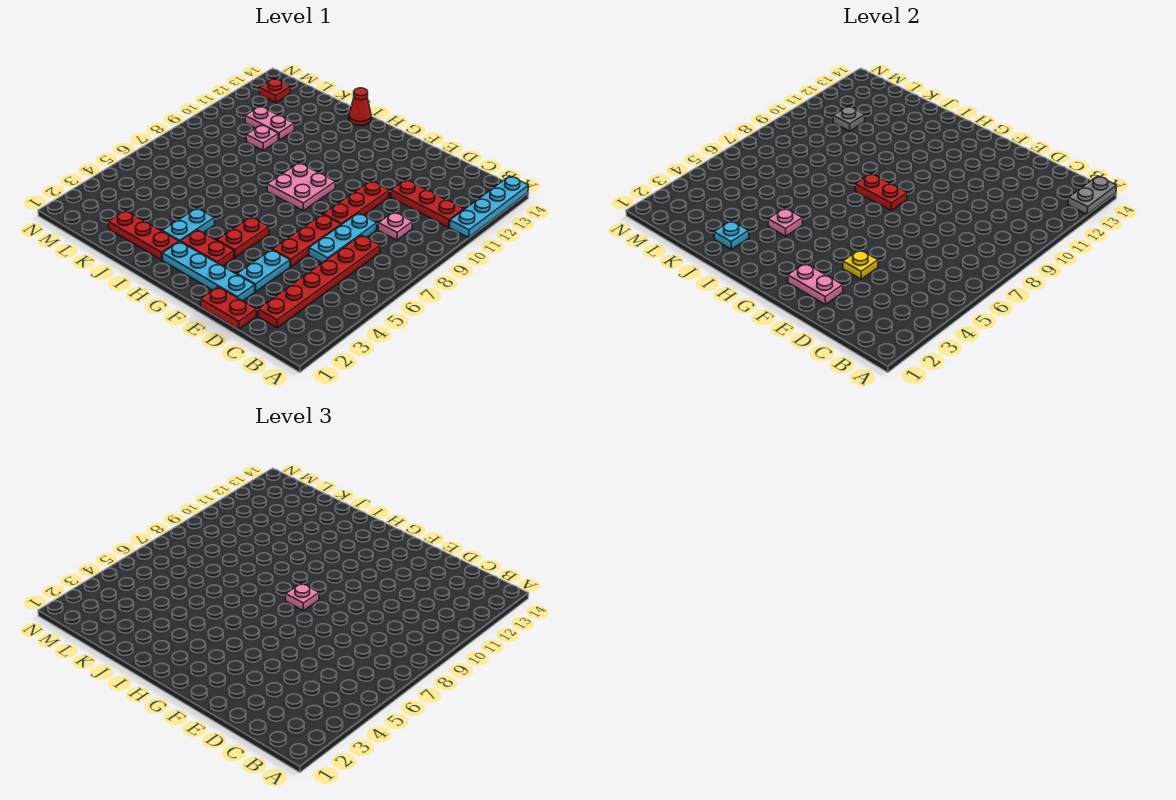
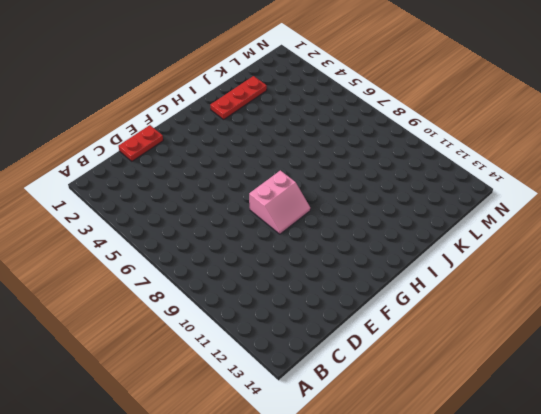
pink 2x2 slope [249,170,310,234] -> pink 2x2 plate [267,163,335,211]
none -> cyan 1x4 plate [449,176,529,238]
none -> red 1x3 plate [391,180,464,227]
none -> red 1x6 plate [258,235,380,328]

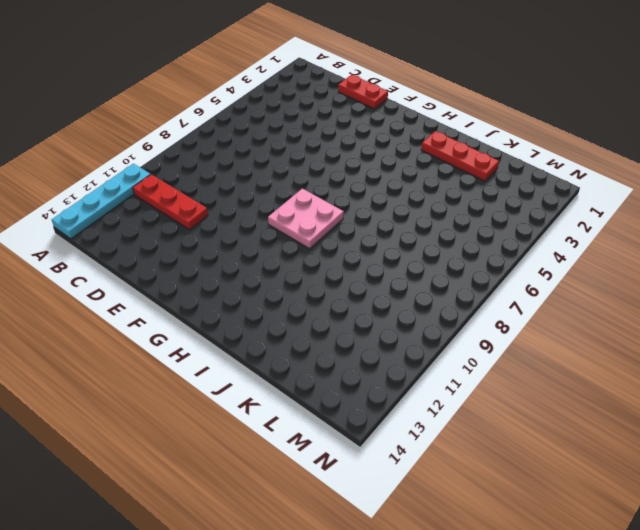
none -> red 1x6 plate [258,235,380,328]
none -> pink 1x1 plate [378,212,412,240]
none -> cyan 1x3 plate [309,213,377,263]

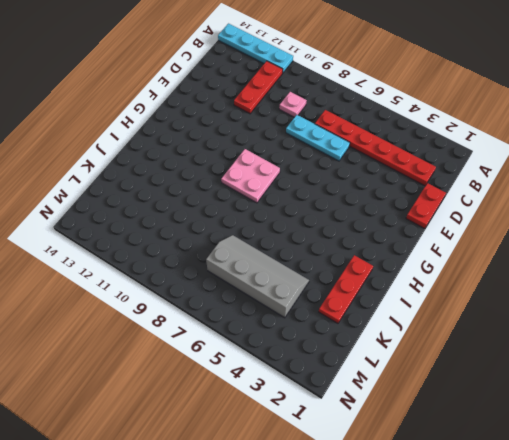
grey 2x4 slope [206,235,309,318] -> none
none -> cyan 1x4 plate [162,242,255,301]
none -> cyan 1x2 plate [237,250,290,292]
none -> red 1x3 plate [272,214,341,267]

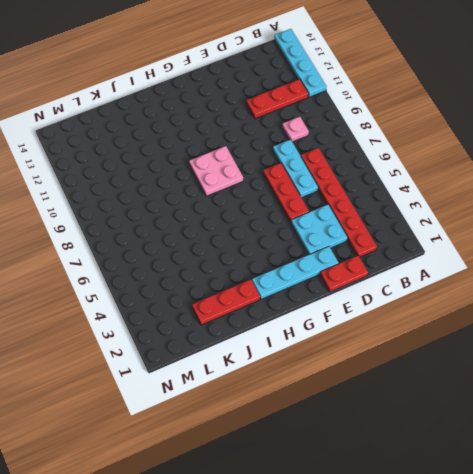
cyan 2x2 plate [291,204,348,255] -> cyan 1x2 plate [237,250,290,292]
none -> red 1x3 plate [323,181,389,225]
none -> red 1x2 plate [181,230,234,266]
none -> red 1x2 plate [217,217,269,257]

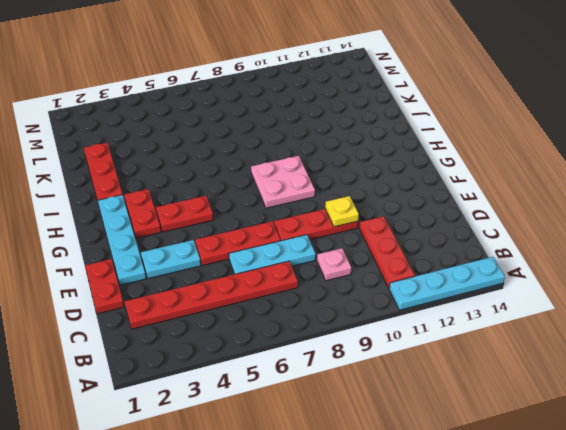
yellow 1x1 plate [325,196,359,227] -> yellow 1x1 plate moved to [843,250,878,279]
none -> cyan 1x2 plate [162,208,215,242]
none -> red 1x1 cone [349,88,371,125]
none -> pink 1x1 plate [246,125,278,150]

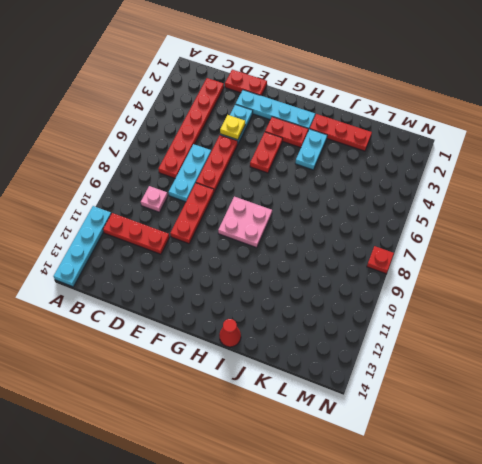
red 1x1 plate [367,246,394,274] -> red 1x1 plate moved to [260,79,290,103]
none -> pink 1x1 plate [246,125,278,150]
none -> pink 1x2 plate [245,106,294,140]
none -> grey 1x2 plate [1068,176,1117,214]

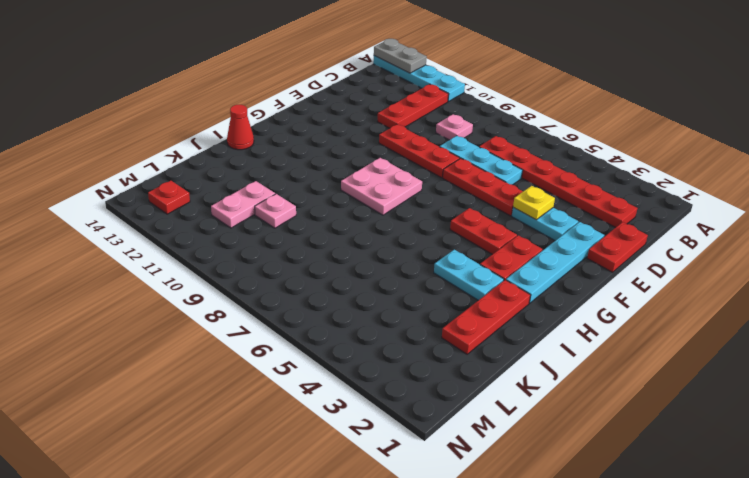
none -> pink 1x2 plate [788,263,843,305]
none -> red 1x2 plate [855,174,907,211]
none -> pink 1x1 plate [768,208,803,236]

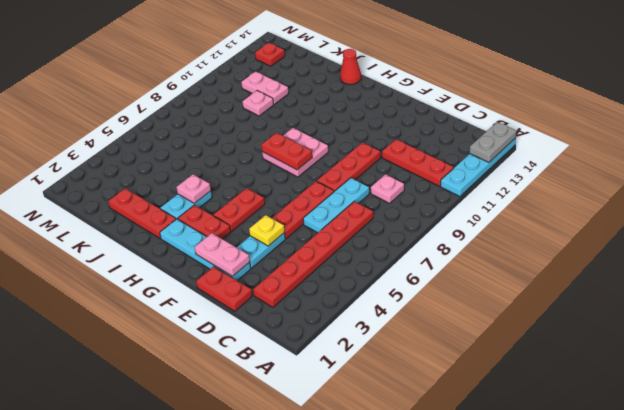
none -> cyan 1x1 plate [714,221,749,249]
none -> grey 1x1 plate [833,106,865,131]
none -> pink 1x1 plate [286,583,319,611]

